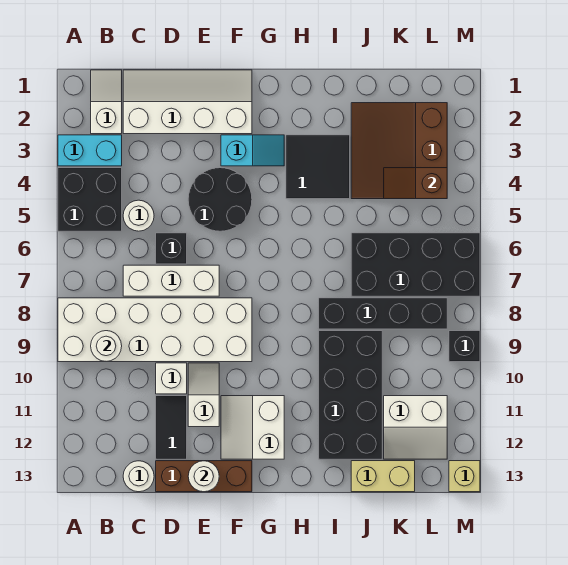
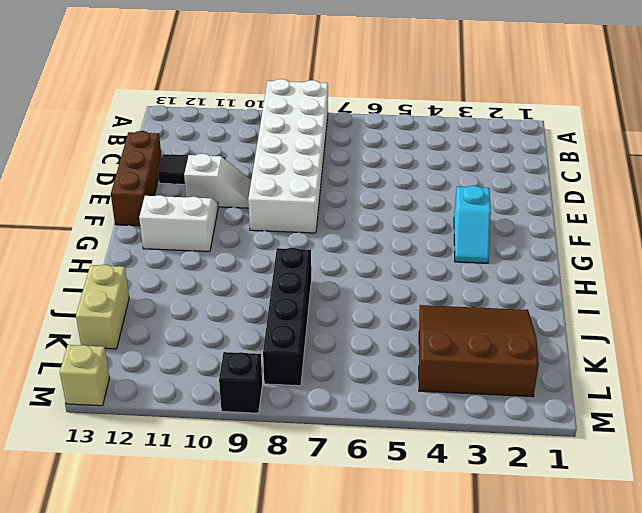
none -> cyan 1x2 brick [58,135,122,166]
none -> black 2x2 brick [58,168,122,231]
none -> white 1x2 slope [91,70,122,134]

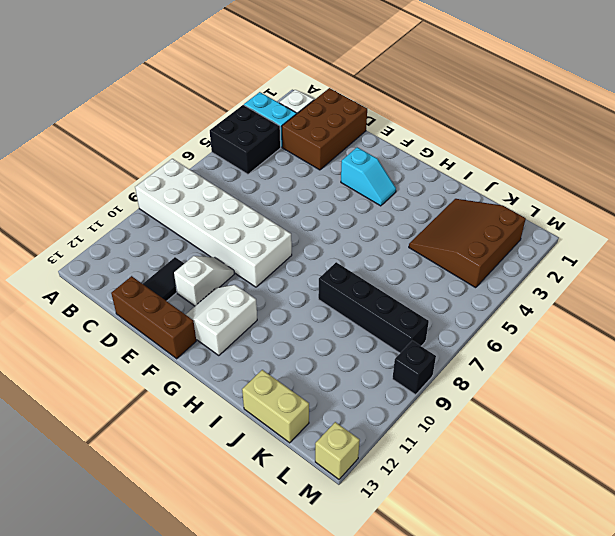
brown 2x3 brick [282,88,367,170] -> white 2x4 slope [123,70,252,134]
none -> white 1x1 round brick [123,200,154,231]
none -> white 1x3 brick [123,265,219,296]
none -> white 1x1 round brick [123,461,154,492]

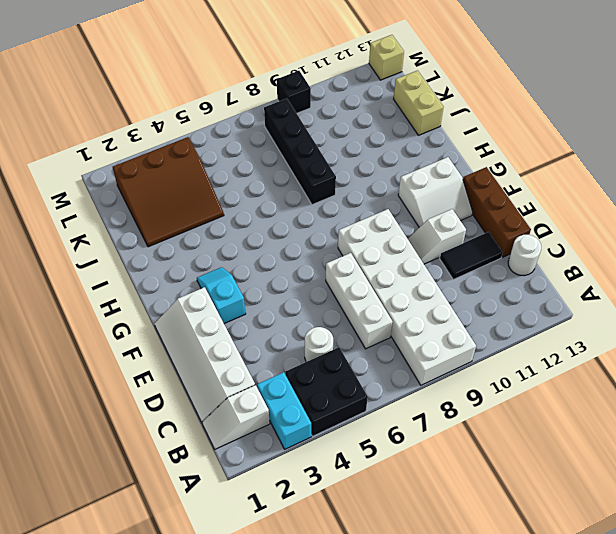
none -> black 1x1 brick [156,233,187,264]
none -> white 1x1 brick [156,363,187,394]
none -> black 2x2 round brick [188,168,252,231]

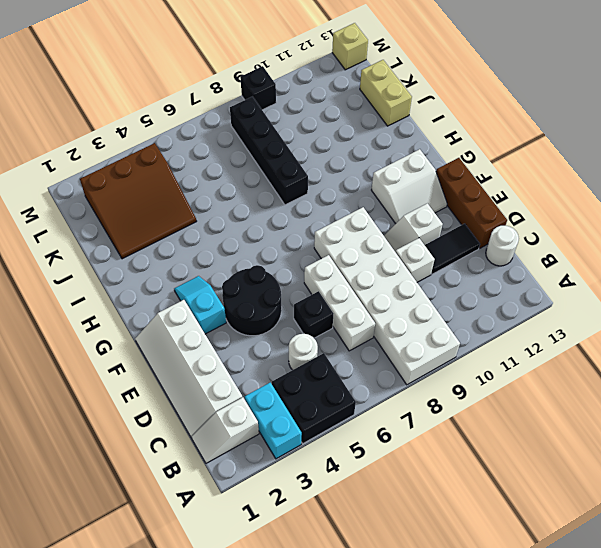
none -> black 2x2 tile [286,135,350,199]
none -> black 2x4 brick [319,331,382,459]
none -> black 2x4 brick [351,233,480,296]

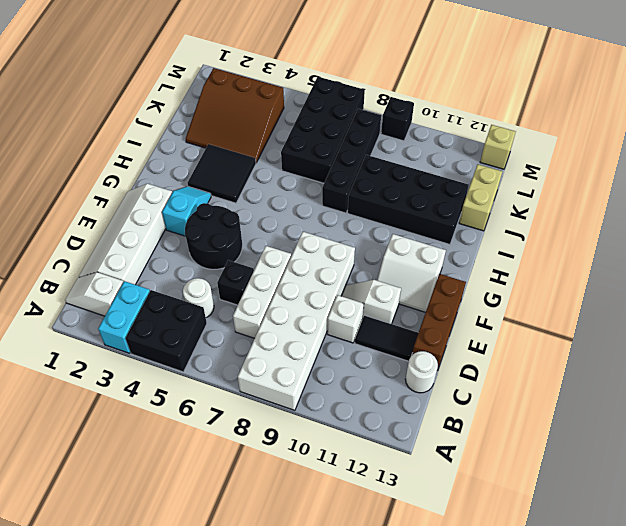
none -> white 2x2 slope [384,396,447,459]
none -> white 1x1 round brick [91,331,122,362]
none -> white 1x1 round brick [188,461,219,492]

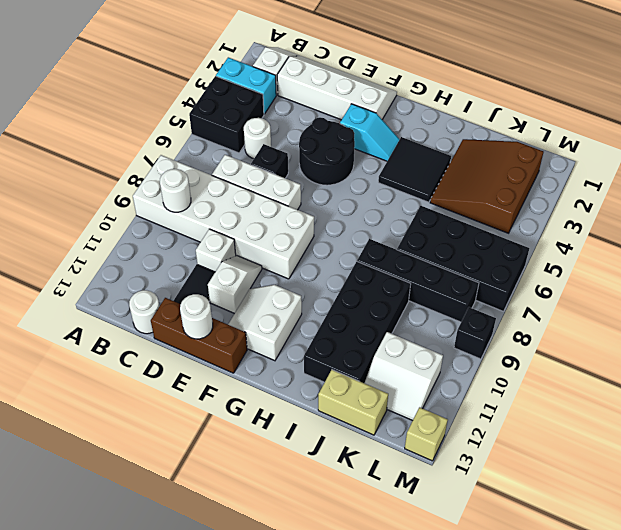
none -> brown 1x2 slope [384,168,447,199]

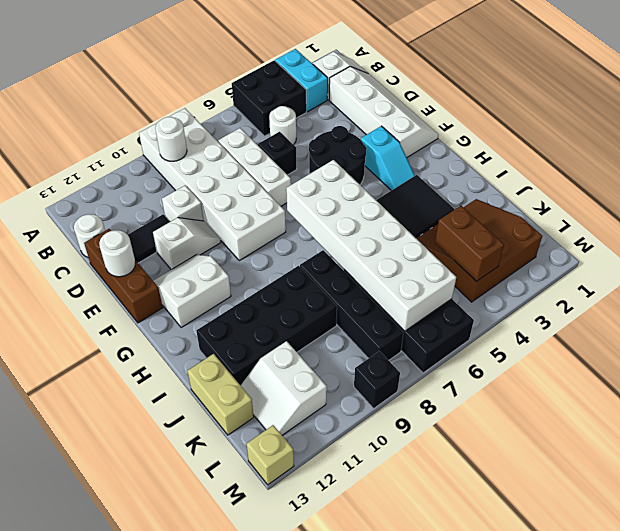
white 2x6 brick [286,160,456,331] -> none
brown 1x2 brick [435,206,504,282] -> brown 1x2 slope [384,168,447,199]

